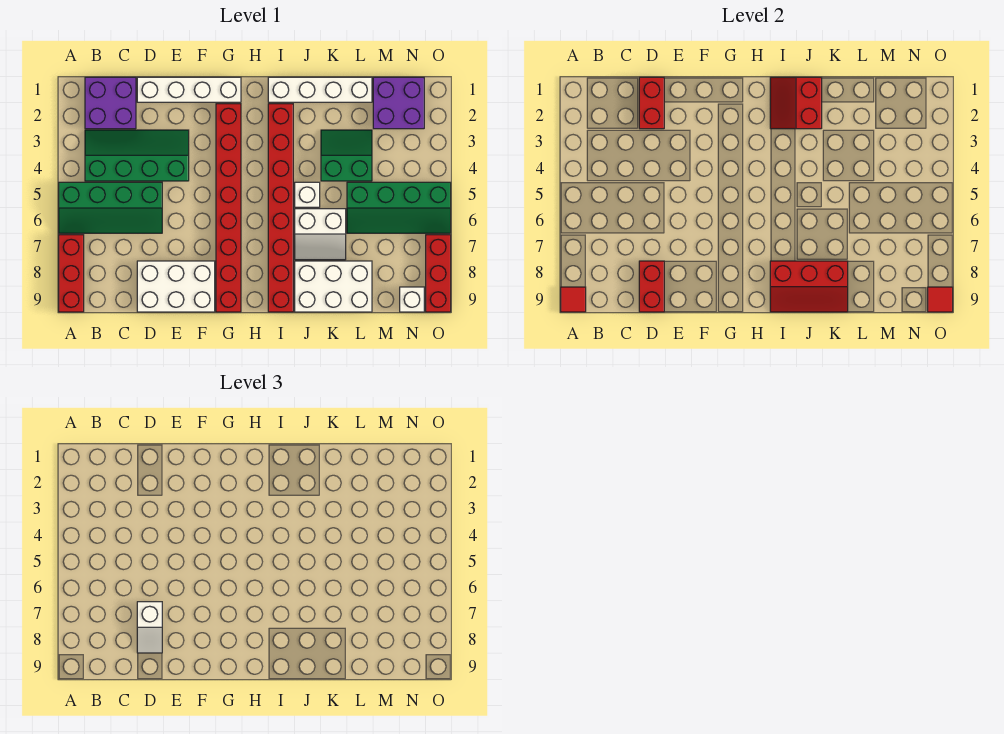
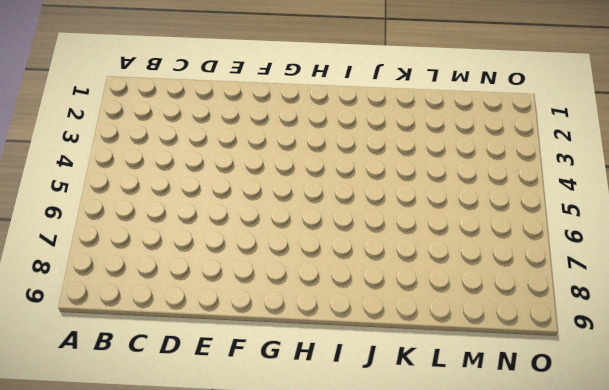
none -> green 2x4 slope [59,182,162,233]
none -> red 1x3 brick [59,235,84,312]
none -> purple 2x2 brick [85,77,136,129]

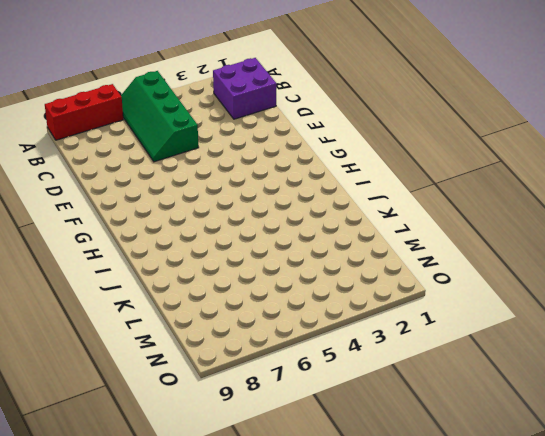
none -> green 2x4 slope [85,130,189,181]
none -> white 1x4 brick [137,77,241,102]
none -> white 2x3 brick [137,261,215,312]

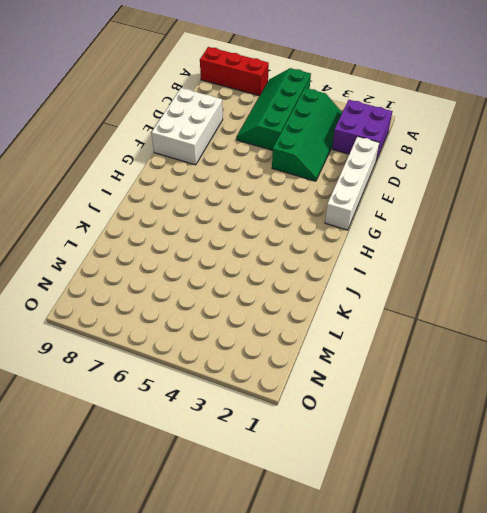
none -> red 1x8 brick [216,104,241,312]
none -> white 1x4 brick [268,77,372,102]
none -> red 1x8 brick [268,104,293,312]

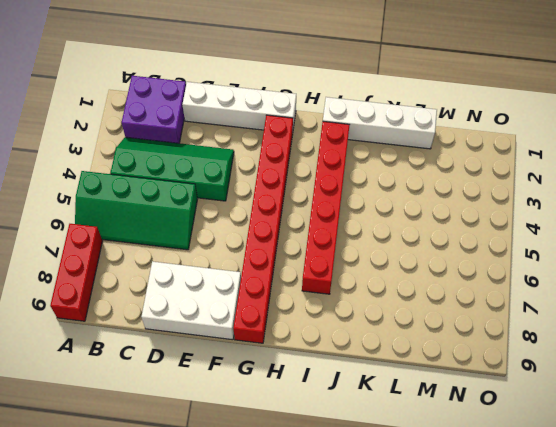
red 1x6 brick [302,121,349,294] -> red 1x8 brick [268,104,293,312]
none -> white 1x1 brick [295,182,320,207]
none -> white 2x2 slope [295,209,346,260]
none -> white 2x3 brick [295,261,372,312]

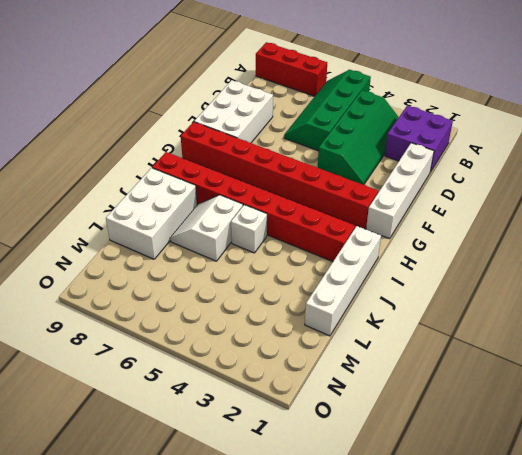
none -> green 2x2 slope [321,130,372,181]
none -> green 2x4 slope [347,182,451,233]
none -> purple 2x2 brick [373,77,424,129]

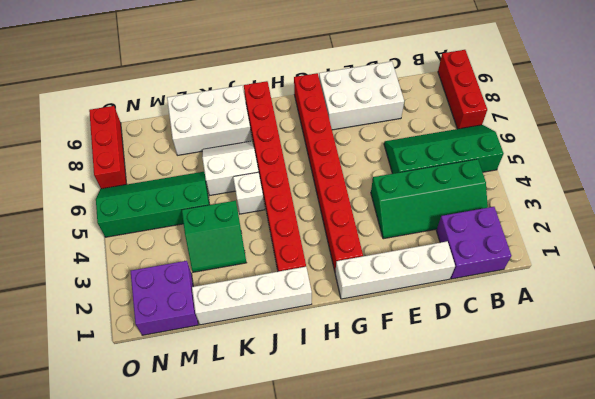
none -> white 1x1 brick [400,287,424,312]
none -> red 1x1 tile [561,287,586,312]
none -> red 1x2 brick [639,77,664,129]

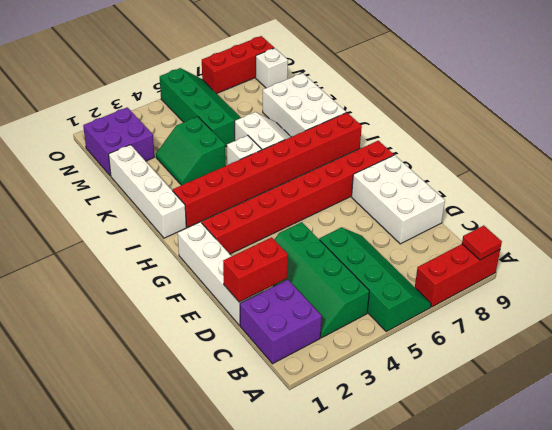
none -> red 1x2 brick [639,261,664,312]
none -> red 2x2 slope [770,77,822,129]
none -> red 2x3 slope [770,261,848,312]

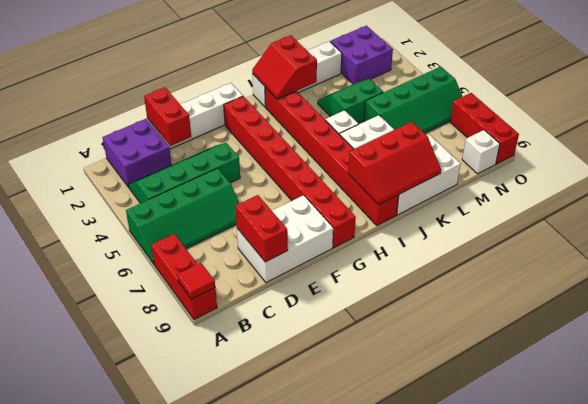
none -> red 1x1 tile [928,287,953,312]
none -> white 1x2 slope [137,602,162,653]

